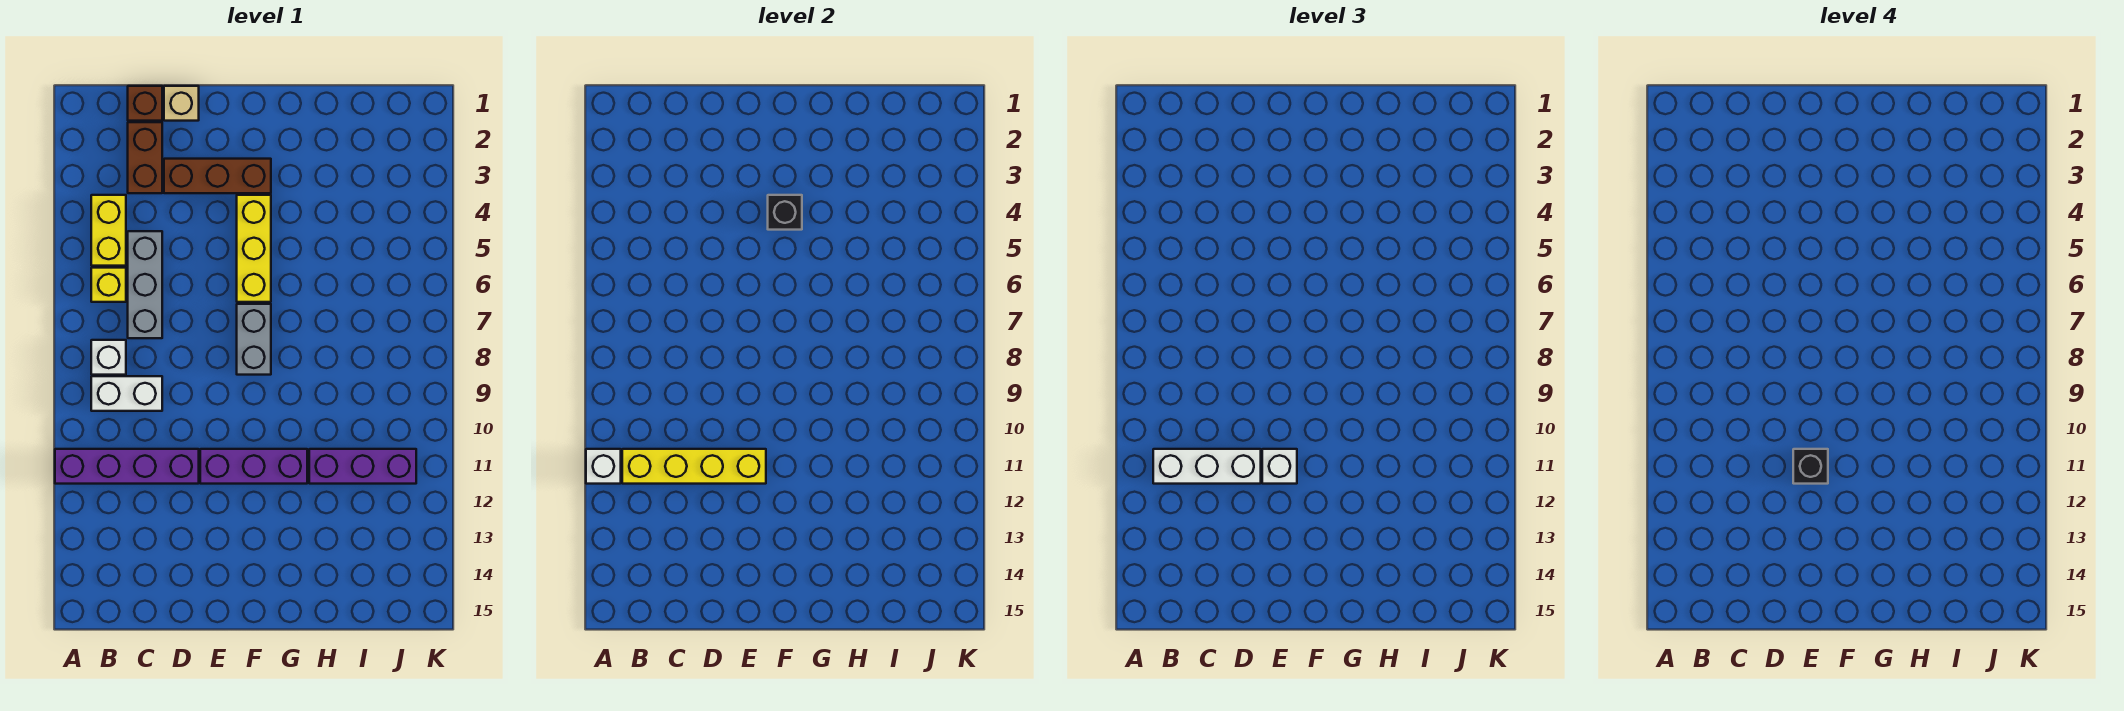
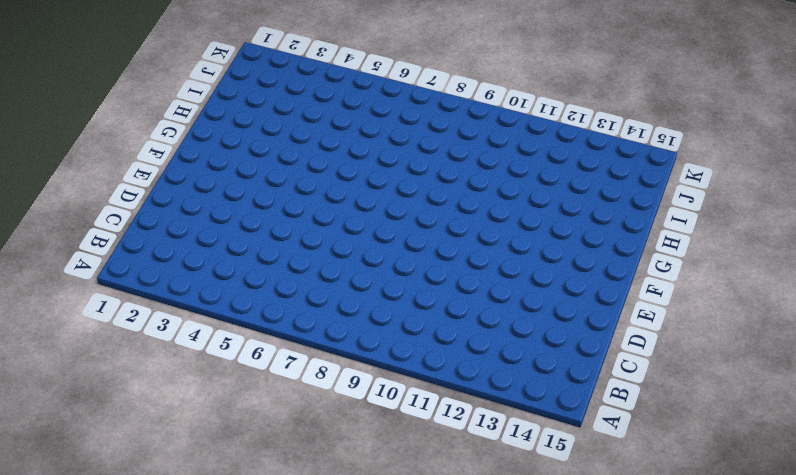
none -> purple 1x4 brick [55,449,199,484]
none -> yellow 1x2 brick [91,195,126,266]
none -> yellow 1x1 brick [91,268,126,302]

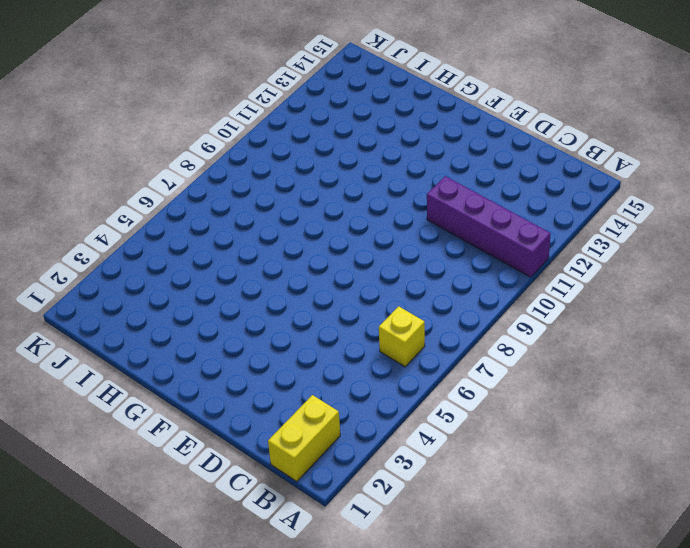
yellow 1x2 brick [268,395,340,482] -> yellow 1x2 brick moved to [91,195,126,266]
none -> white 1x1 brick [91,340,126,375]
none -> white 1x2 brick [91,376,162,411]
none -> brown 1x1 brick [128,86,162,121]

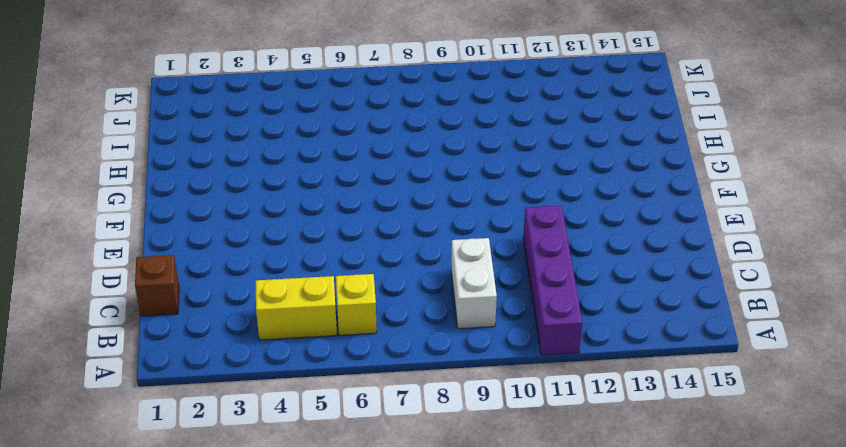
none -> white 1x1 brick [91,340,126,375]
none -> brown 1x2 brick [128,122,162,193]
none -> grey 1x3 brick [128,231,162,338]

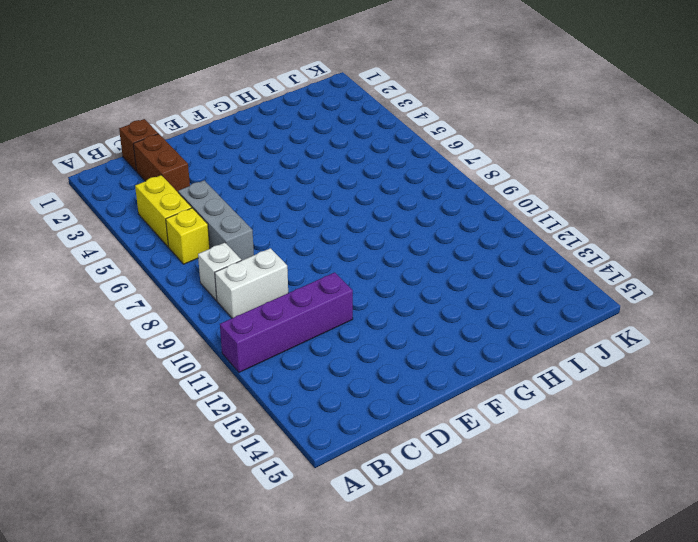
none -> tan 1x1 brick [164,86,199,121]
none -> brown 1x3 brick [164,159,271,193]
none -> purple 1x3 brick [200,449,307,484]

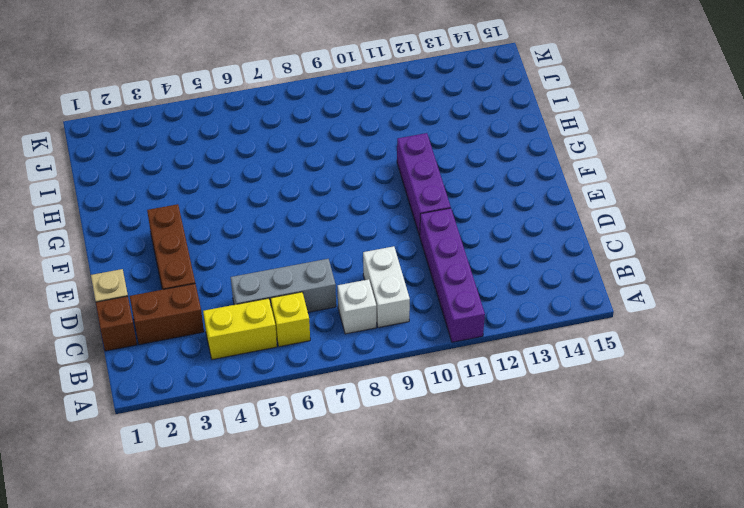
none -> yellow 1x3 brick [237,195,271,302]
none -> grey 1x2 brick [237,304,271,375]
none -> purple 1x3 brick [309,449,416,484]

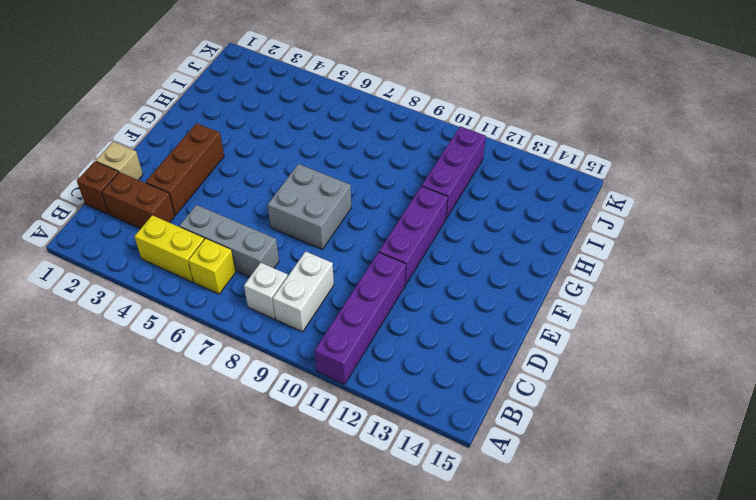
grey 2x2 brick [268,164,351,250] -> grey 1x2 brick [237,304,271,375]
none -> yellow 1x3 brick [237,195,271,302]
none -> white 1x1 brick [586,449,621,484]
none -> yellow 1x4 brick [622,449,766,484]

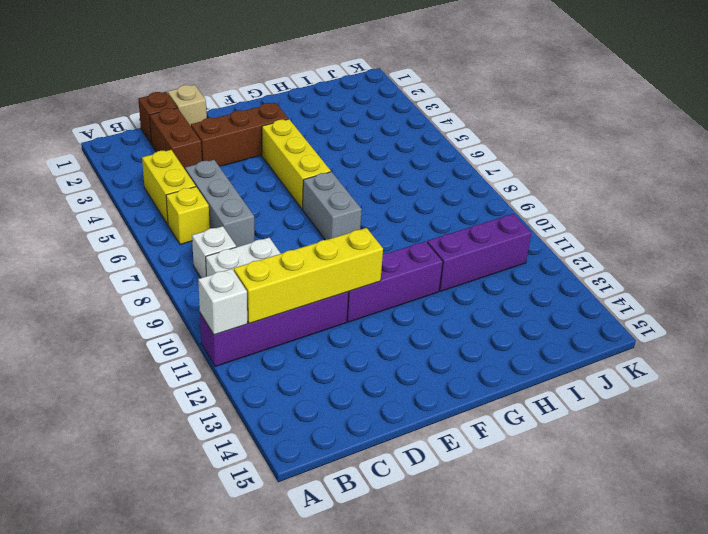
none -> black 1x1 brick [768,195,802,230]
none -> white 1x3 brick [1153,449,1261,484]
none -> white 1x1 brick [1262,449,1297,484]

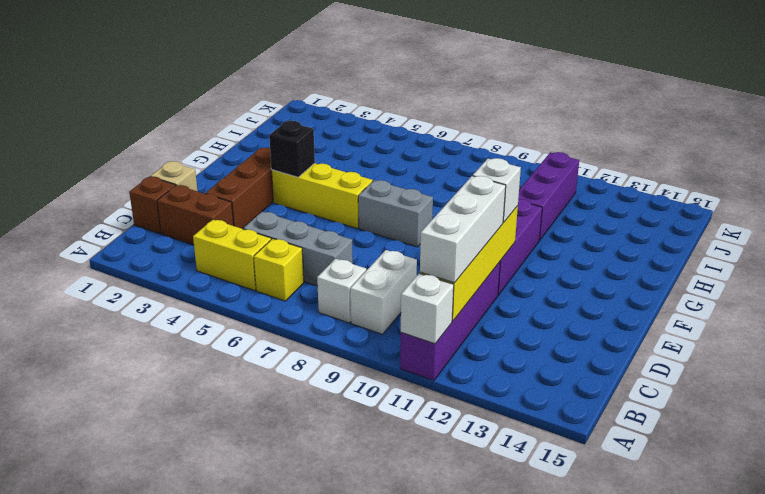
none -> black 1x1 brick [1793,449,1828,484]

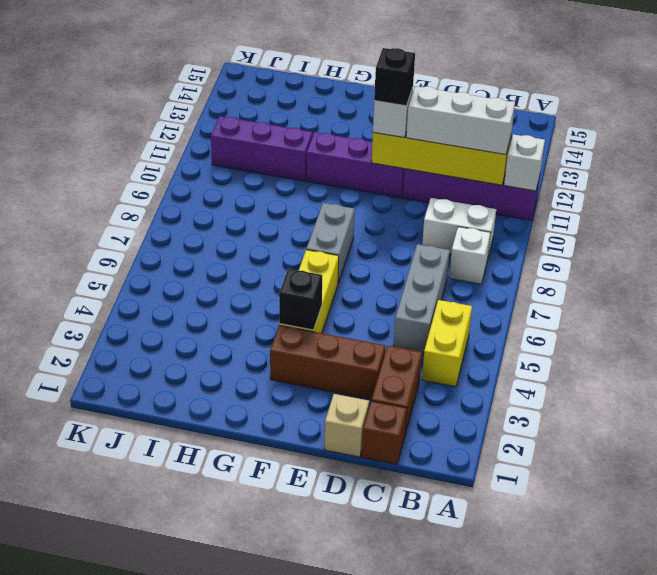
none -> yellow 1x1 brick [91,268,126,302]

